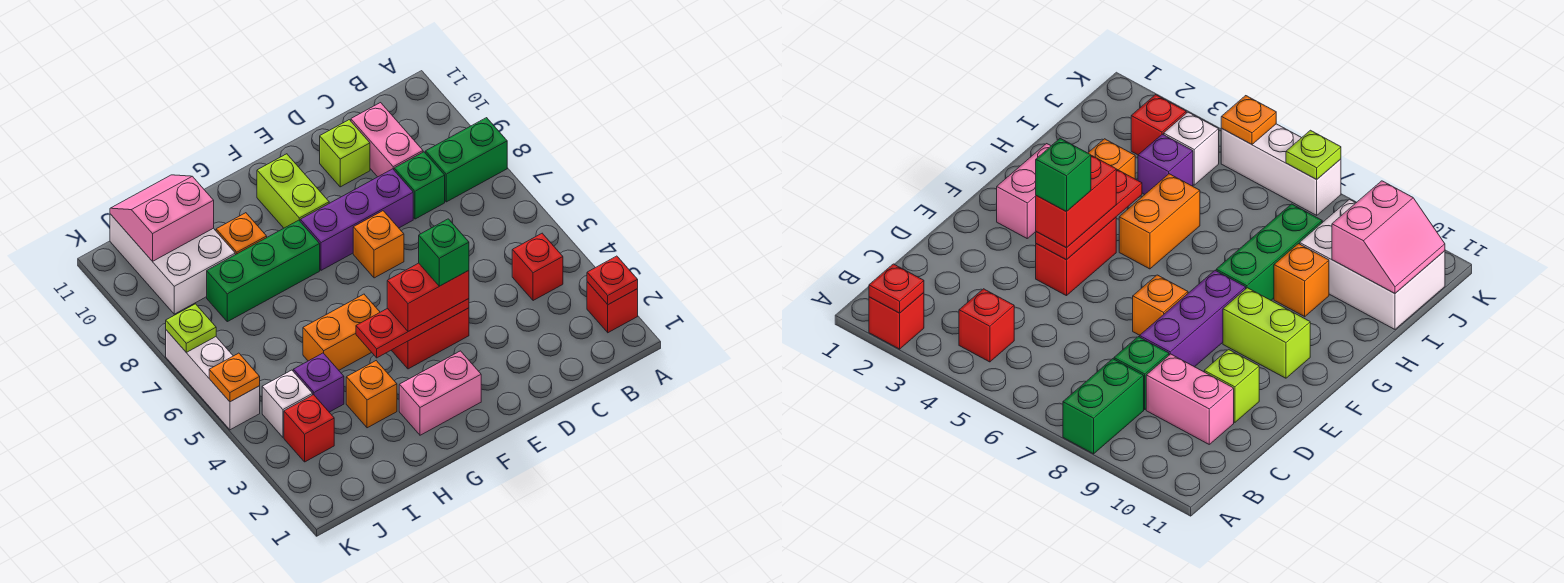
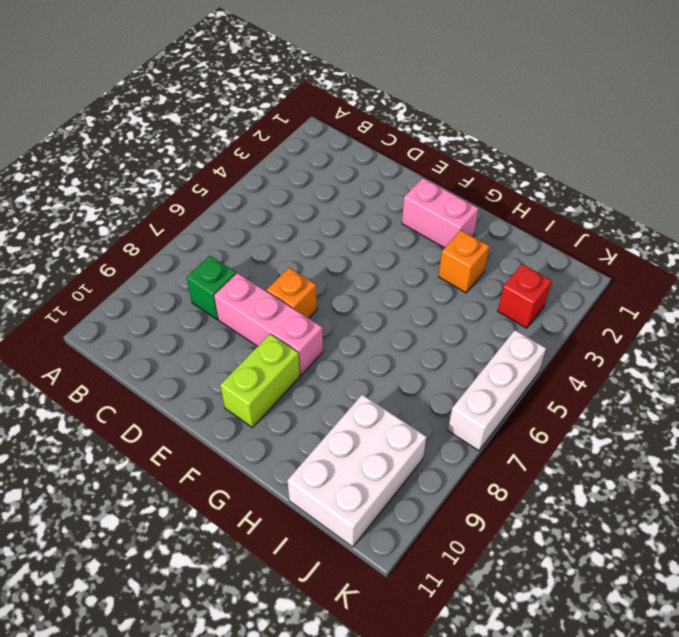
pink 1x3 brick [214,273,323,375] -> purple 1x3 brick [300,169,413,270]
none -> red 1x1 brick [587,282,638,333]
none -> green 1x2 brick [426,118,507,202]
none -> red 1x1 brick [512,233,563,301]

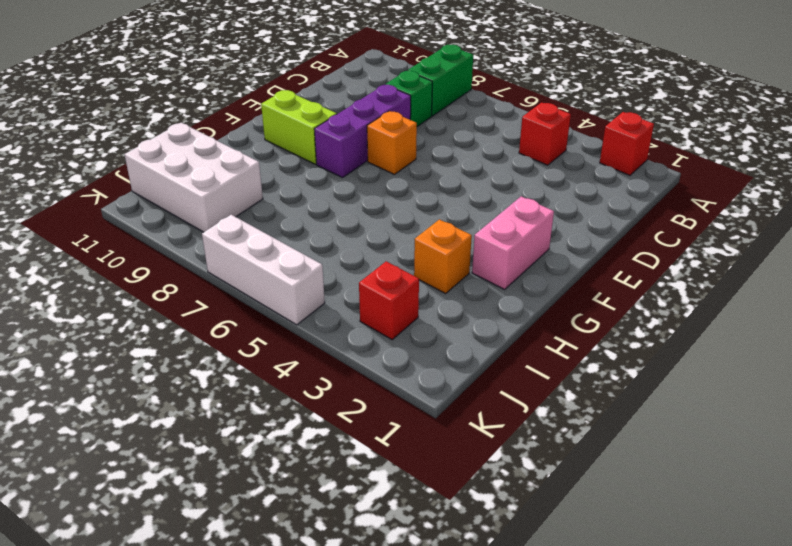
none -> pink 1x2 brick [351,103,423,177]
none -> lime 1x1 brick [320,120,370,187]
none -> red 1x2 brick [392,308,469,369]

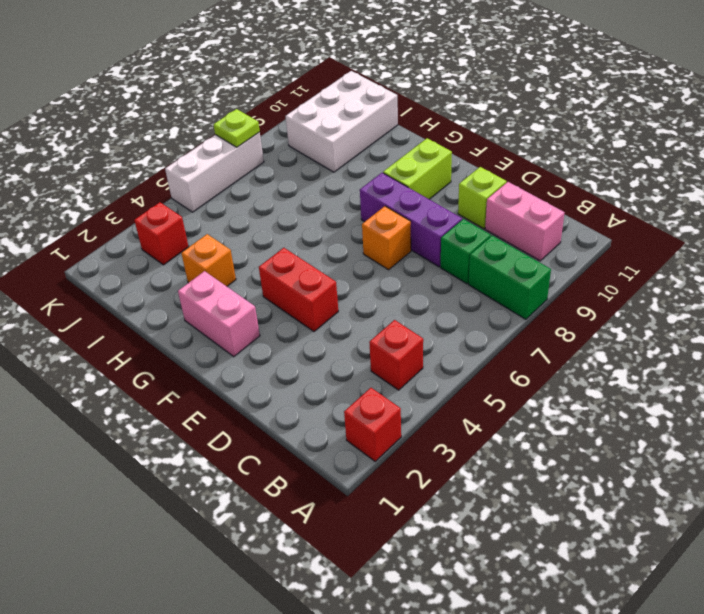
pink 1x2 brick [485,182,565,261] -> pink 1x2 brick turned to [351,103,423,177]
none -> orange 1x2 brick [303,294,380,370]
none -> green 1x3 brick [207,220,320,322]
none -> orange 1x1 brick [216,213,267,255]

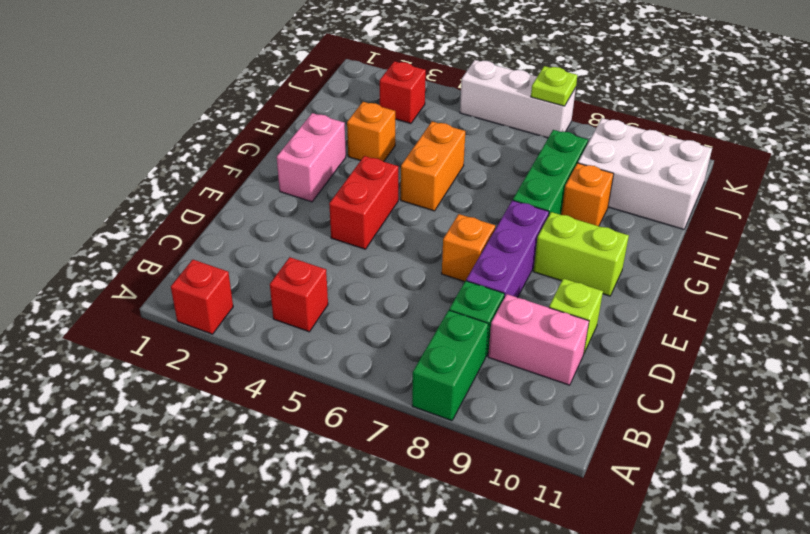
none -> purple 1x1 brick [293,353,344,412]
none -> white 1x1 brick [262,370,313,437]
none -> red 1x1 plate [587,256,638,305]

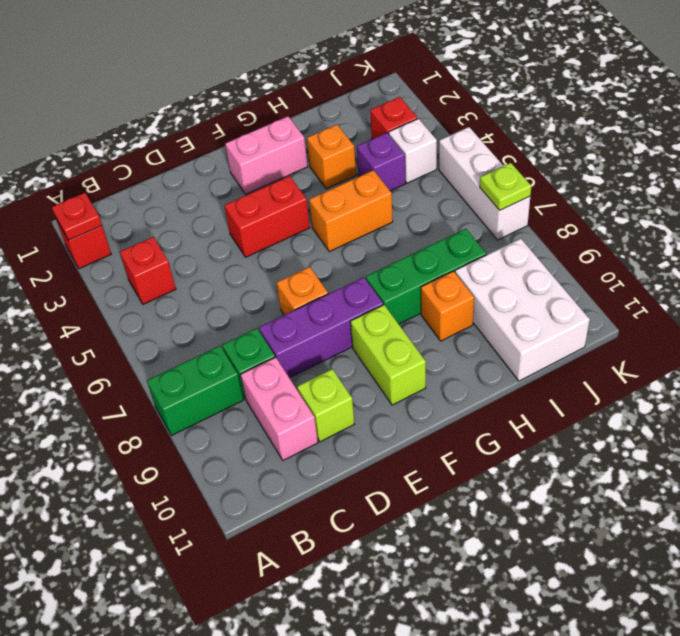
none -> red 1x3 plate [356,299,469,358]
none -> pink 2x2 slope [110,175,214,261]
none -> orange 1x1 plate [209,353,260,402]

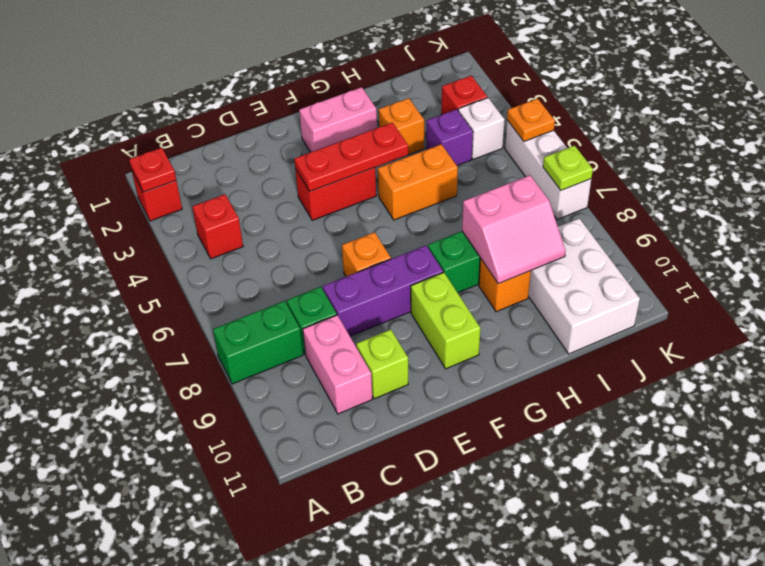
pink 2x2 slope [462,175,566,284] -> pink 2x2 slope moved to [110,175,214,261]
none -> red 1x2 brick [387,263,469,331]
none -> green 1x1 brick [419,219,469,286]

